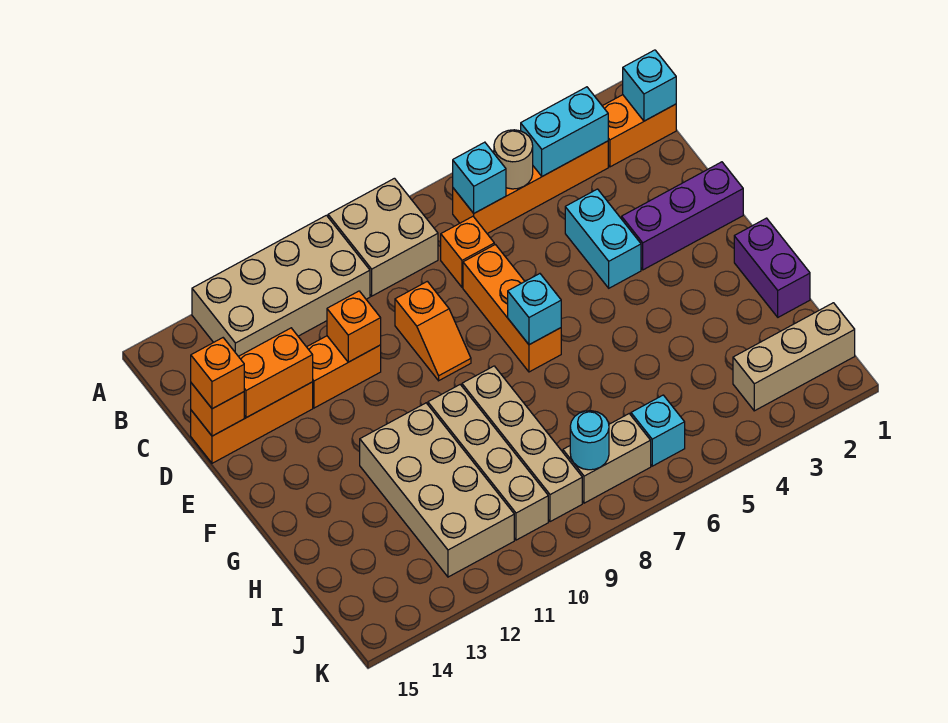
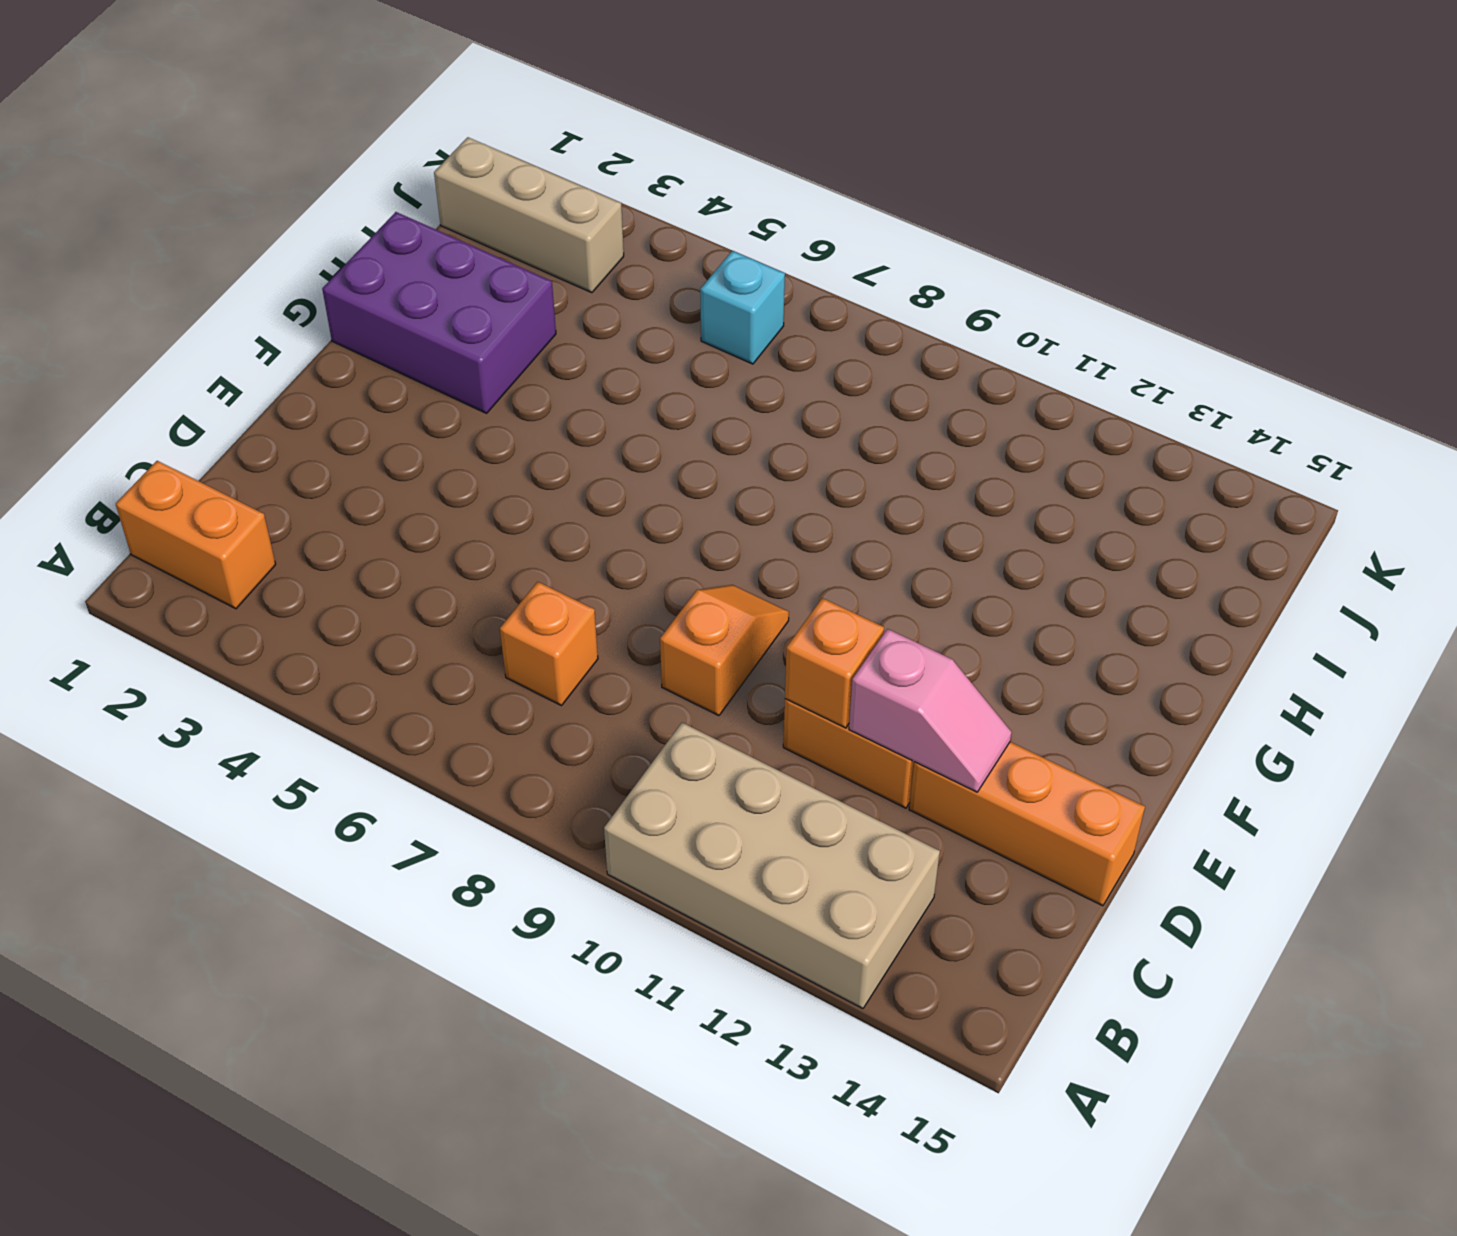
pink 1x2 slope [849,629,1012,792] -> orange 1x2 brick [238,328,313,418]
purple 2x3 brick [322,212,556,413] -> purple 1x2 brick [734,218,810,317]
none -> tan 2x2 brick [328,178,438,296]
none -> orange 1x4 brick [453,141,608,234]
none -> cyan 1x2 brick [565,189,641,288]

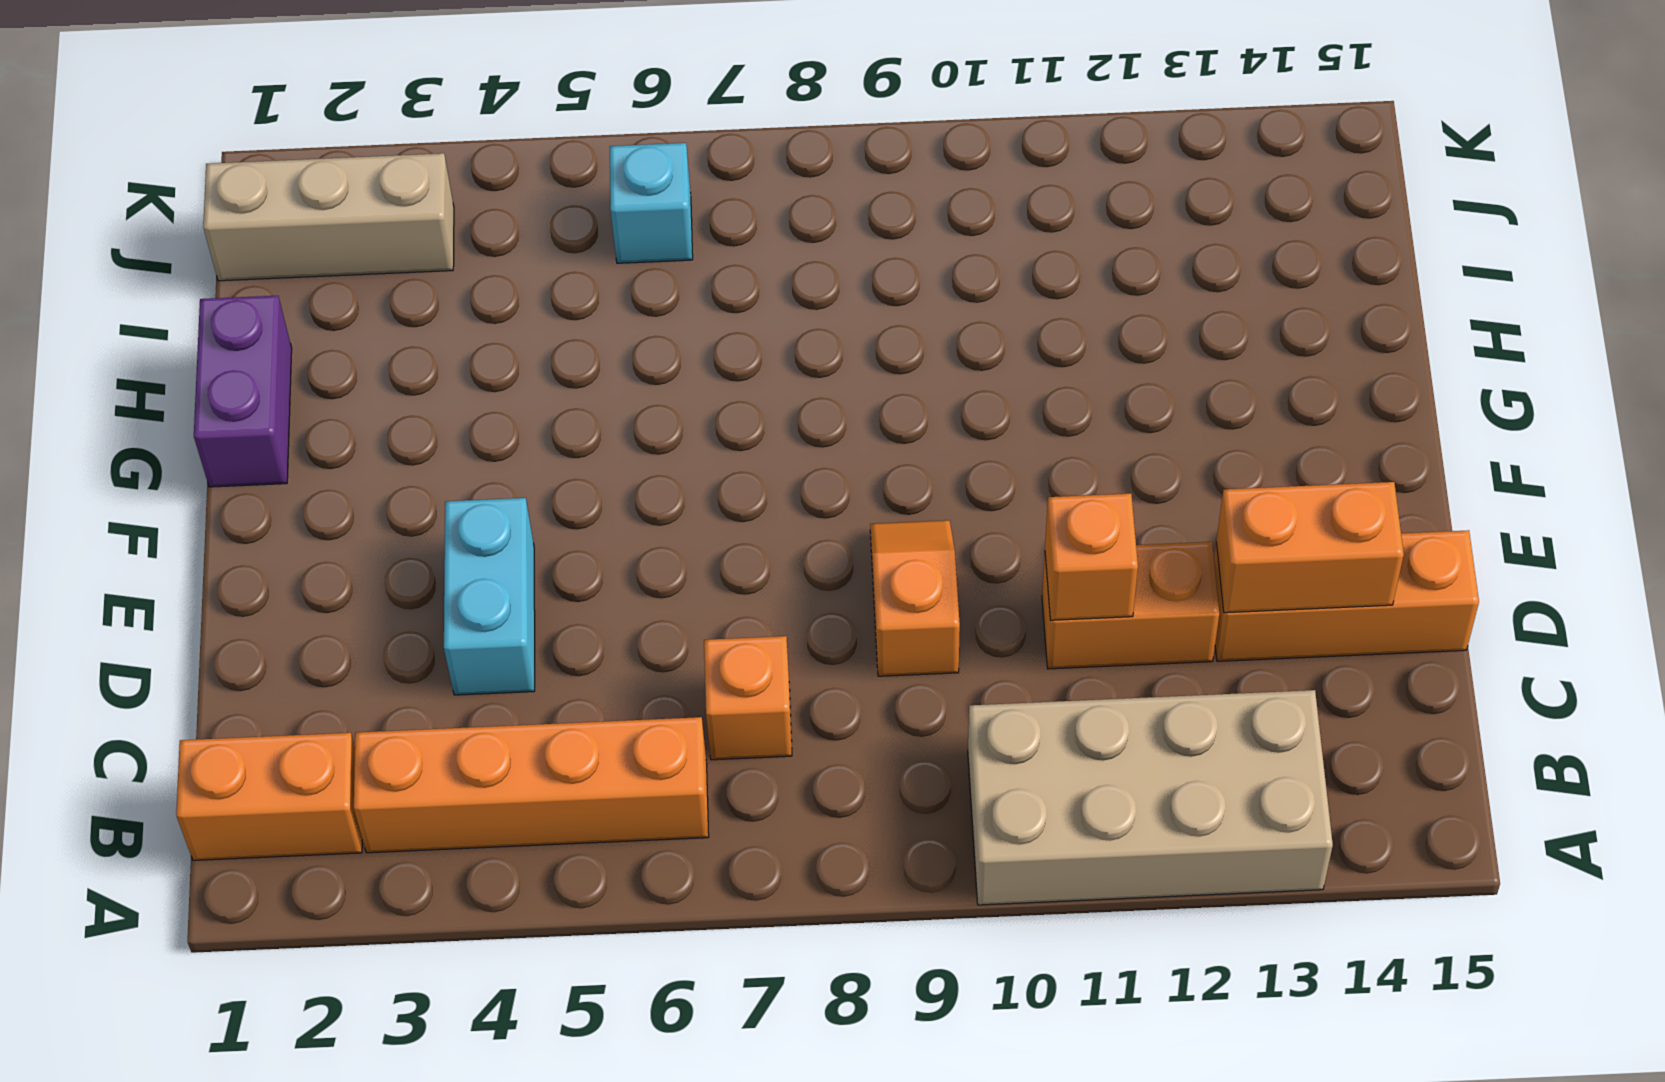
none -> tan 2x2 brick [328,178,438,296]
none -> orange 1x3 brick [463,244,561,372]
none -> purple 1x3 brick [622,162,743,270]

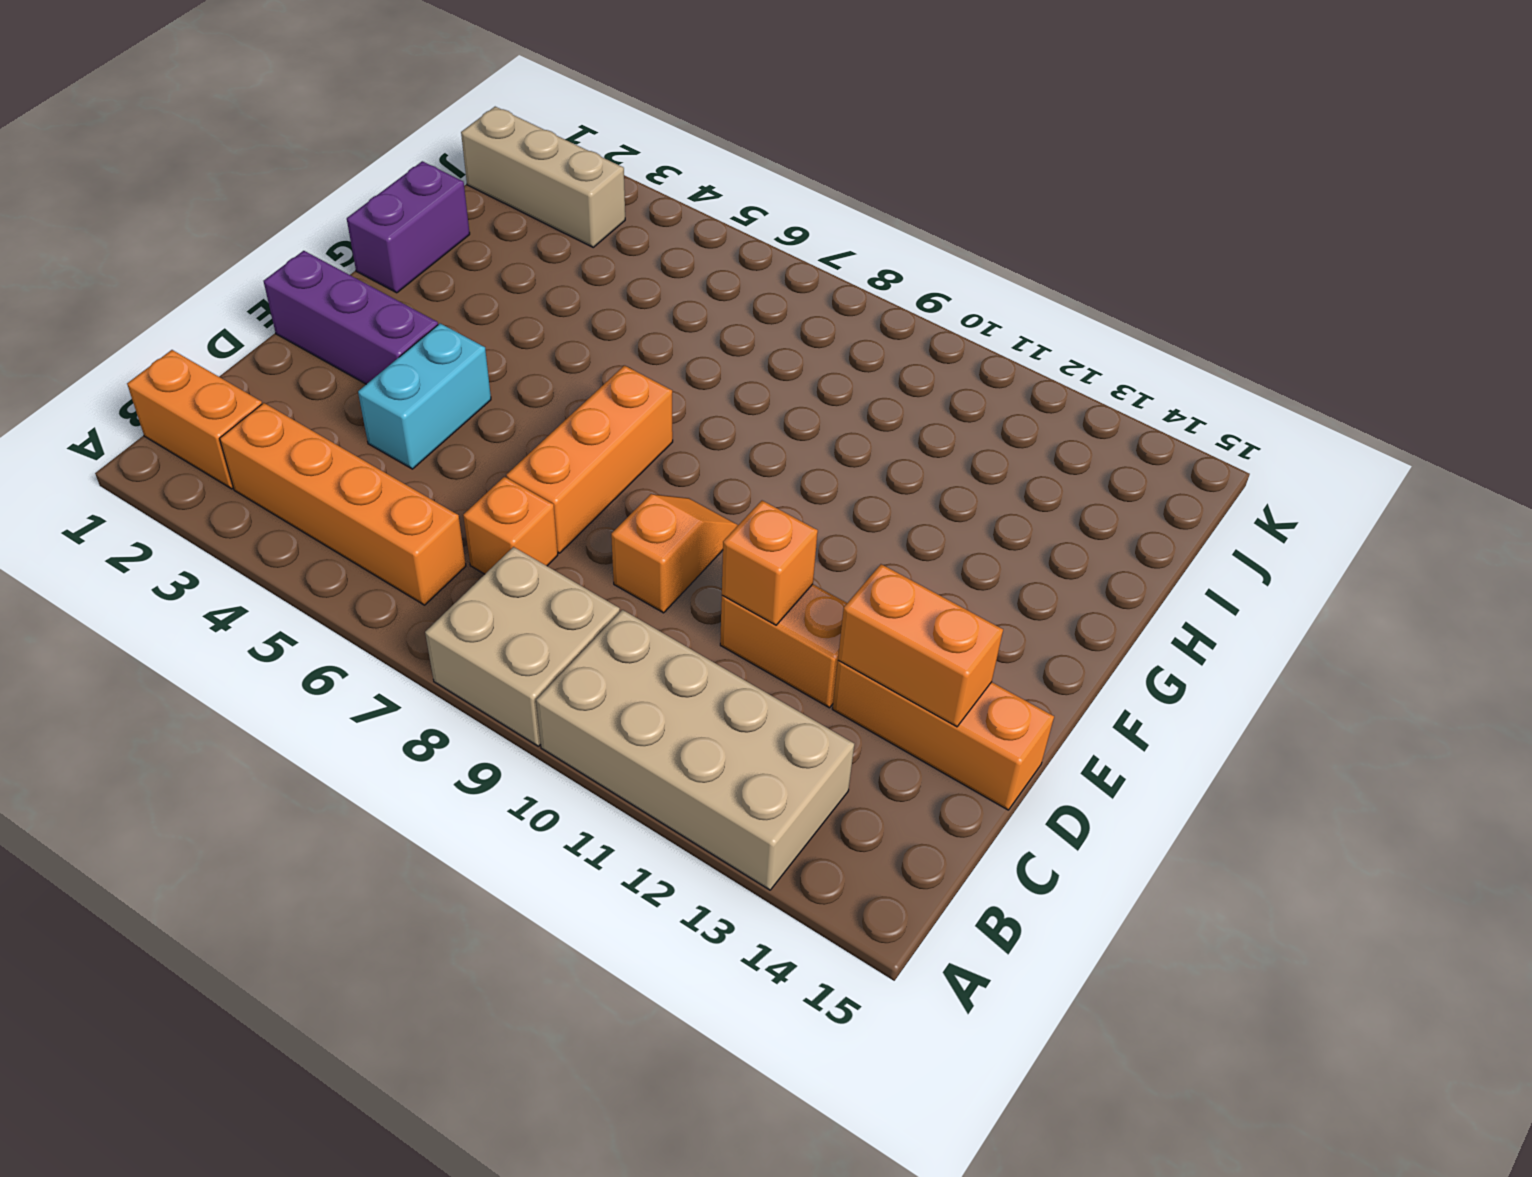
none -> tan 1x4 brick [462,366,582,522]
none -> tan 1x4 brick [428,385,548,540]
none -> tan 2x4 brick [360,403,514,577]

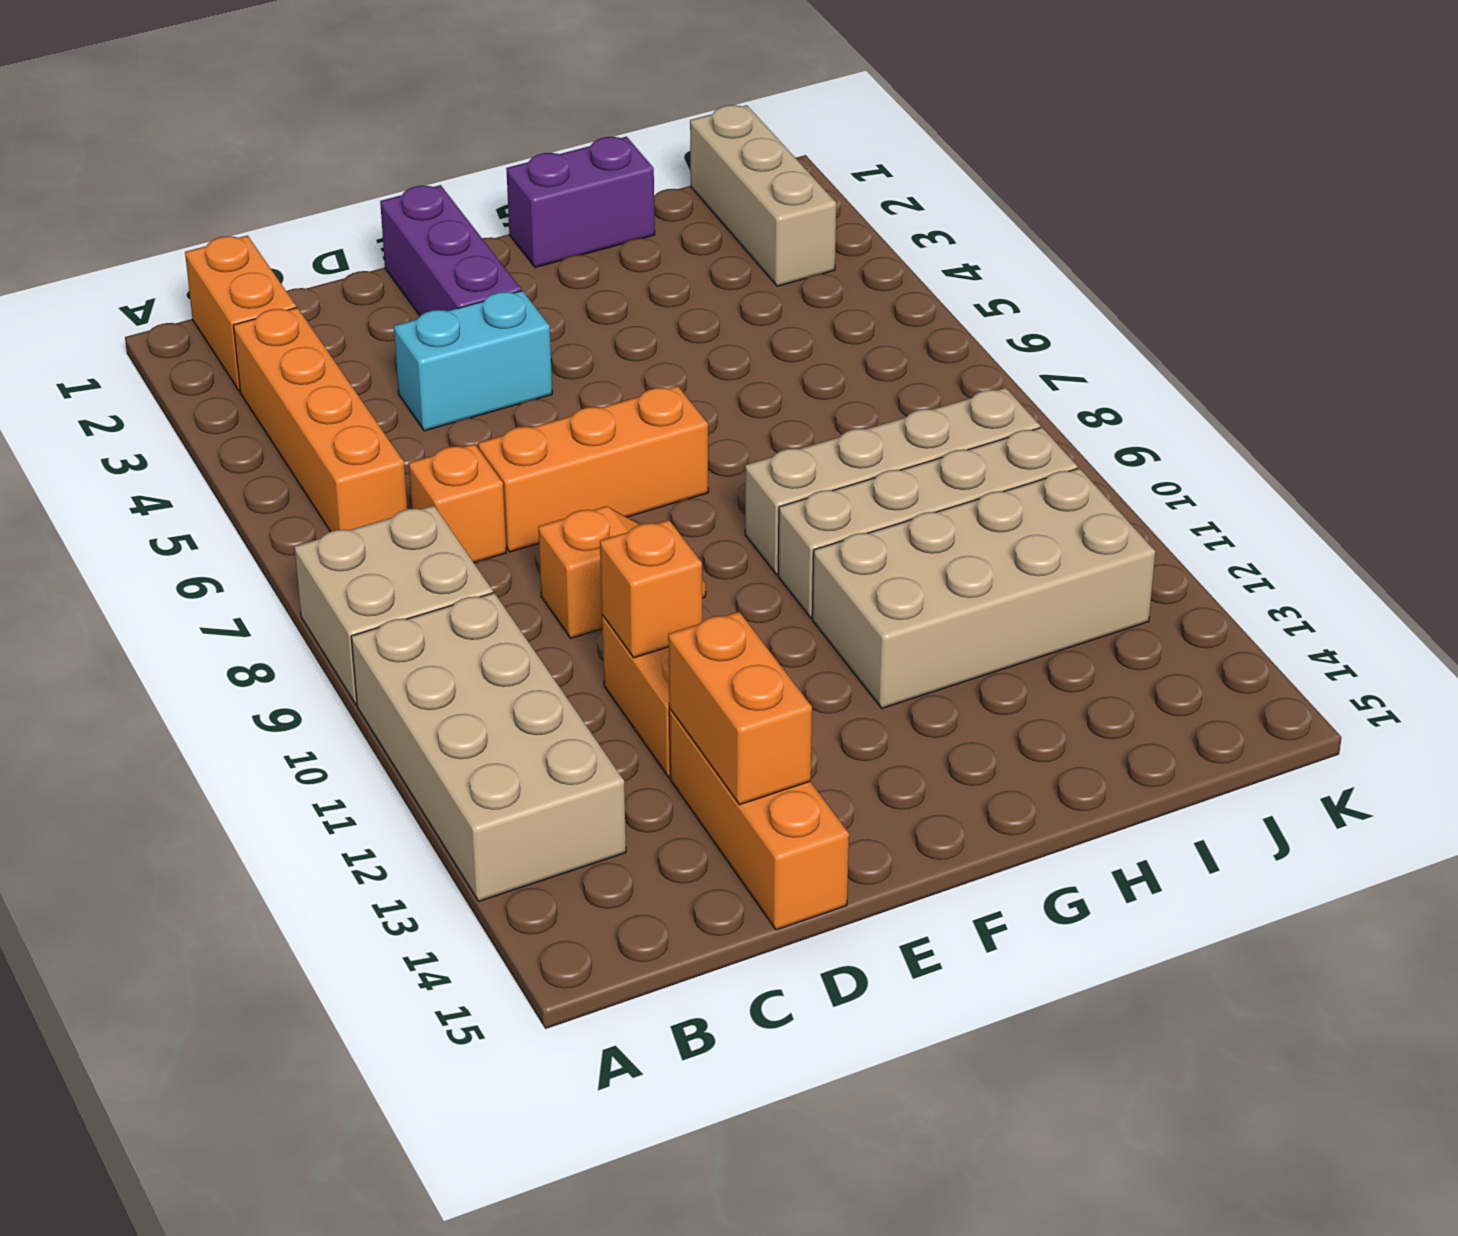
none -> cyan 1x1 brick [631,395,685,466]
none -> tan 1x2 brick [563,414,651,503]
none -> cyan 1x1 brick [623,50,676,121]

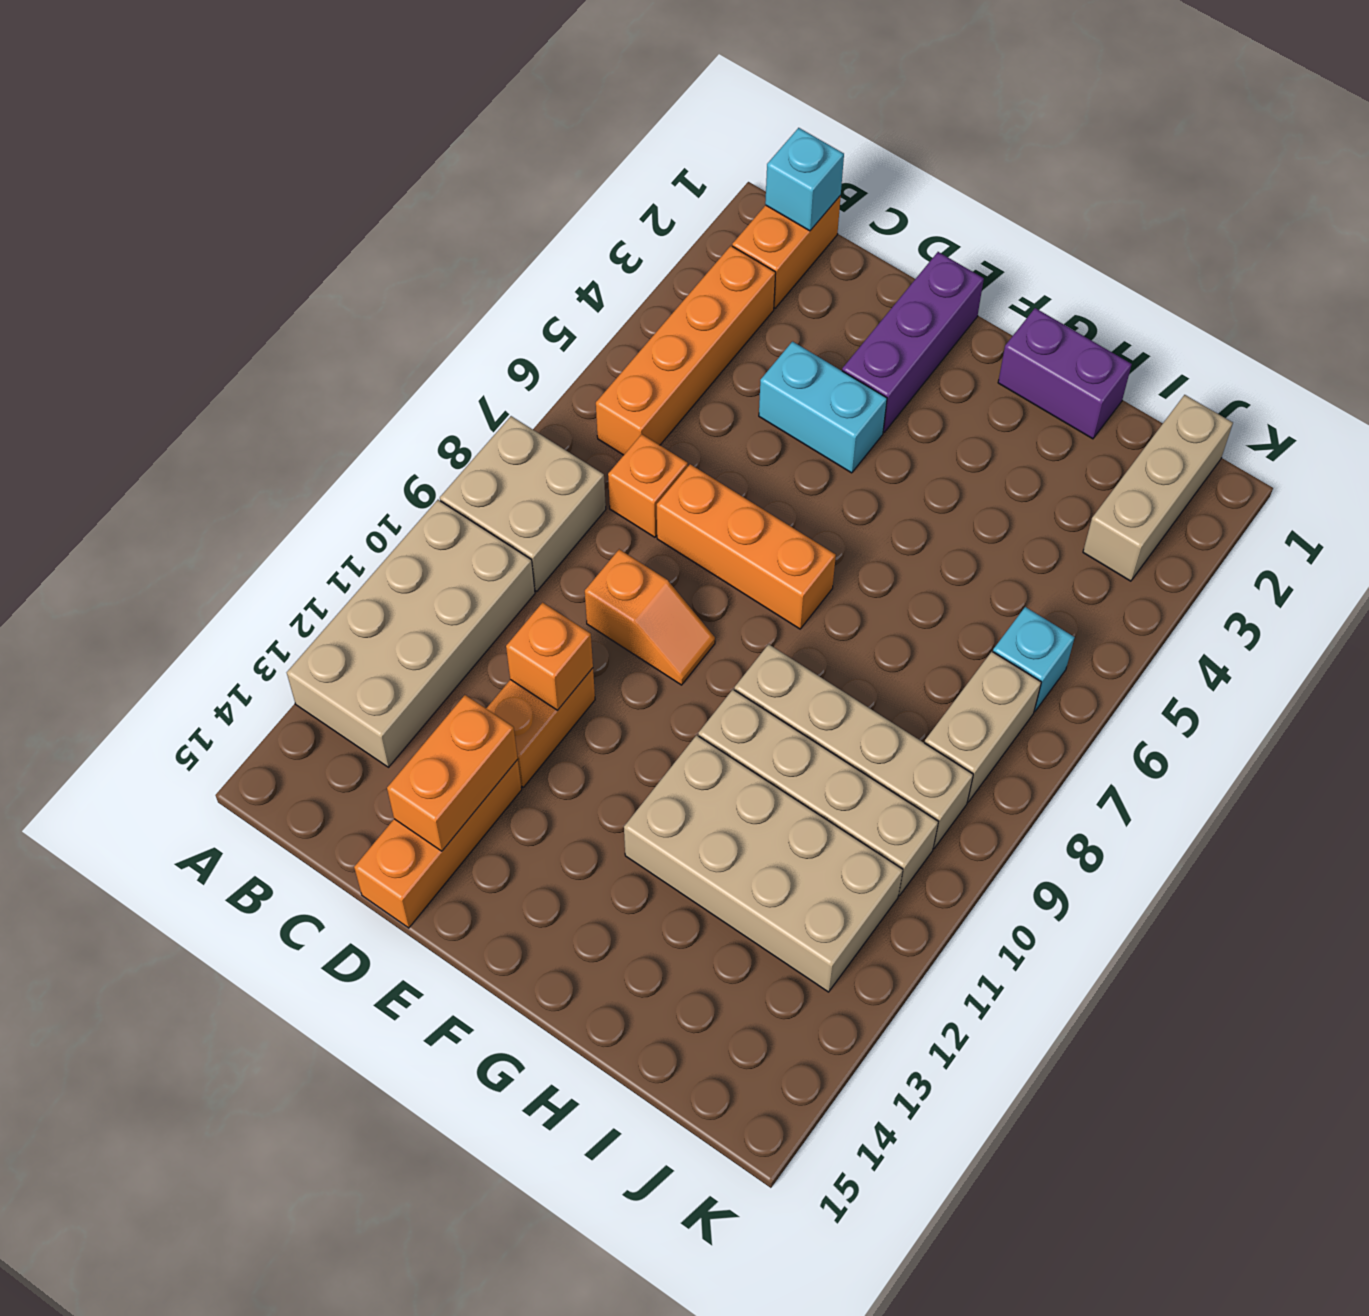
none -> cyan 1x2 brick [521,87,608,176]
none -> tan 1x1 round brick [494,130,533,189]
none -> cyan 1x1 brick [453,142,506,213]

